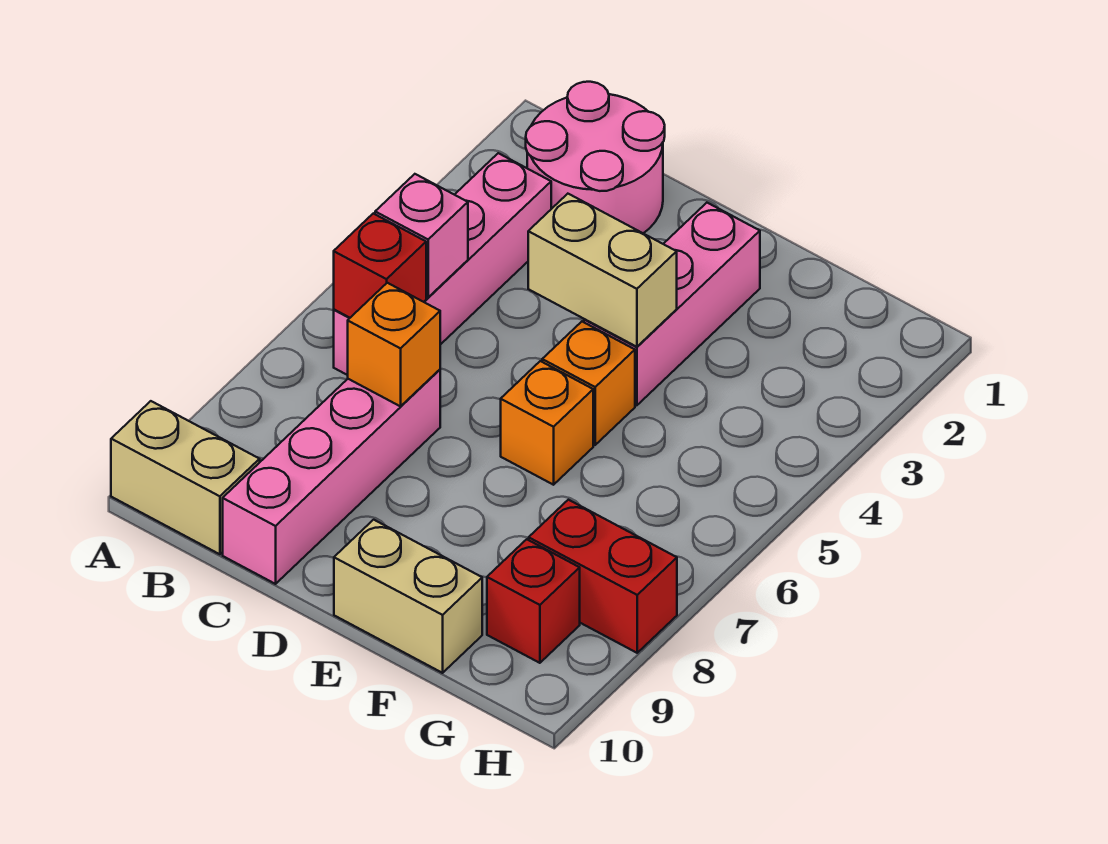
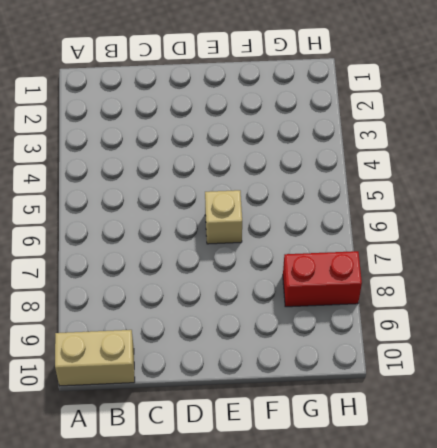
tan 1x1 brick [205,190,242,244] -> orange 1x1 brick [501,361,593,485]
none -> pink 2x2 round brick [526,82,665,233]
none -> pink 1x4 brick [334,153,551,375]
none -> pink 1x4 brick [223,370,440,584]

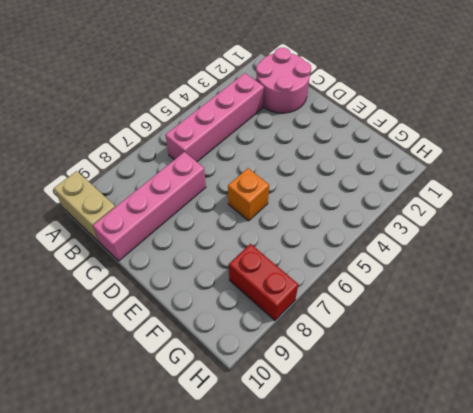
none -> pink 1x3 brick [584,203,760,405]
none -> orange 1x1 brick [542,322,635,445]
none -> tan 1x2 brick [334,520,482,673]

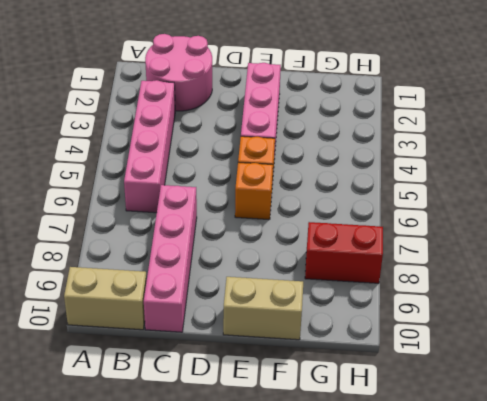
none -> red 1x1 brick [487,539,580,663]
none -> pink 1x1 brick [375,174,468,297]
none -> red 1x1 brick [334,213,426,318]

